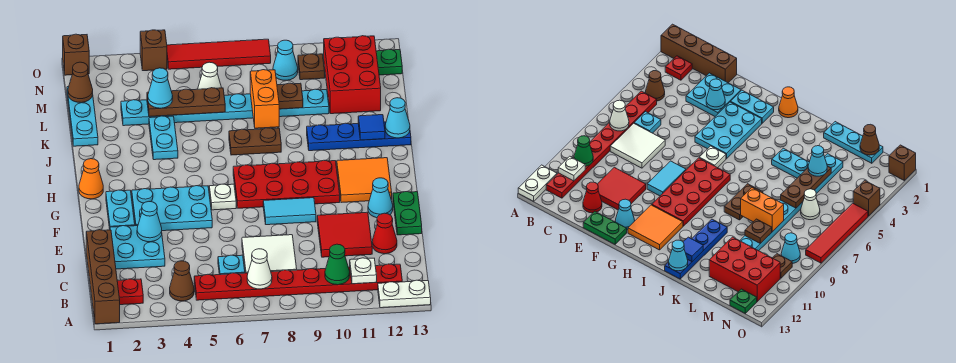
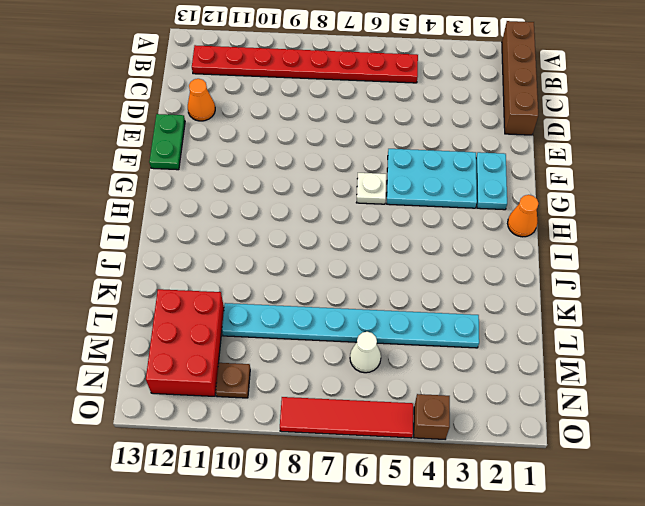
orange 1x1 cone [188,79,215,121] -> red 1x1 cone [372,213,397,254]
none -> white 1x2 plate [378,280,431,308]
none -> red 1x1 plate [117,279,143,305]
none -> brown 1x1 cone [170,261,194,301]
none -> cyan 1x1 plate [218,255,245,275]

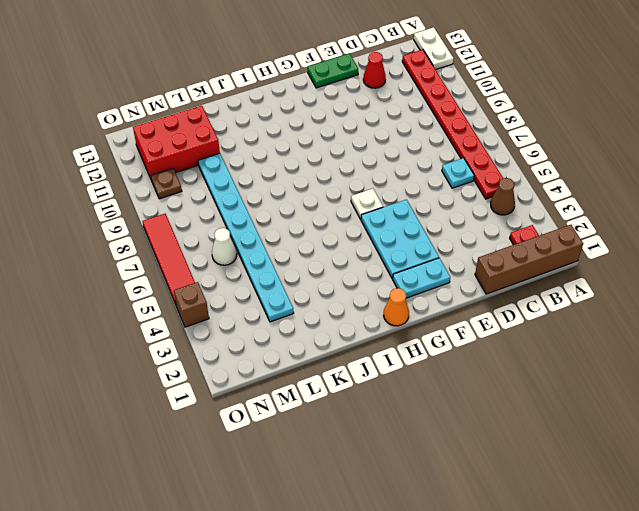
none -> white 2x2 tile [242,235,297,273]
none -> cyan 2x2 plate [110,226,165,269]
none -> red 2x2 tile [317,212,372,257]
none -> cyan 1x2 tile [263,198,316,225]

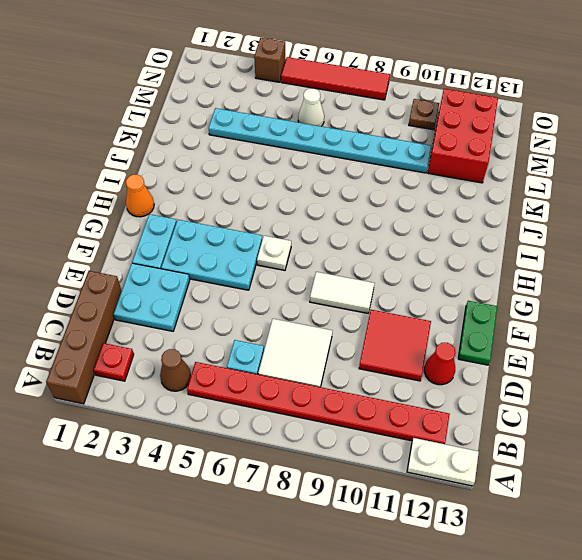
white 1x2 tile [310,272,374,313] -> cyan 1x2 tile [263,198,316,225]
none -> cyan 1x1 cone [368,178,393,218]
none -> red 2x4 plate [233,160,340,208]
none -> orange 2x2 tile [337,158,392,203]
none -> cyan 1x2 plate [149,116,178,160]

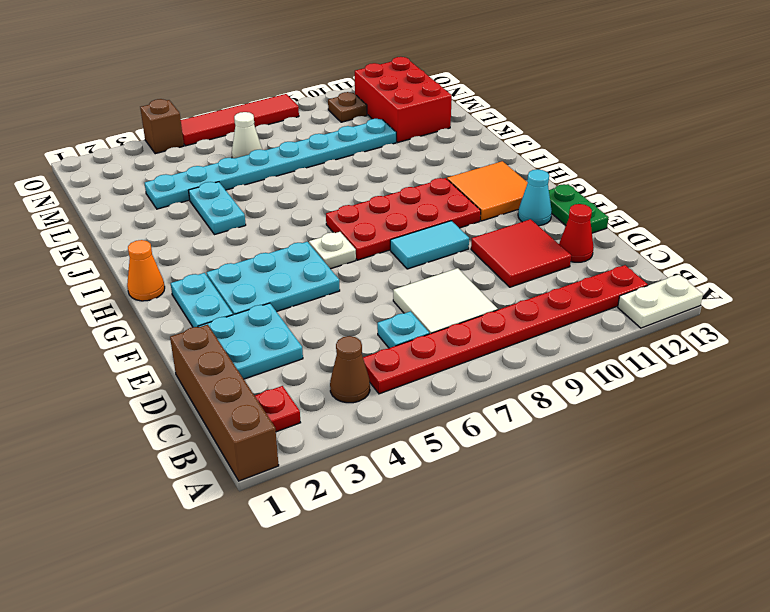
none -> brown 1x2 plate [229,128,281,155]
none -> blue 1x4 plate [307,122,411,151]
none -> cyan 1x3 plate [67,86,98,146]
none -> cyan 1x1 cone [273,40,298,80]

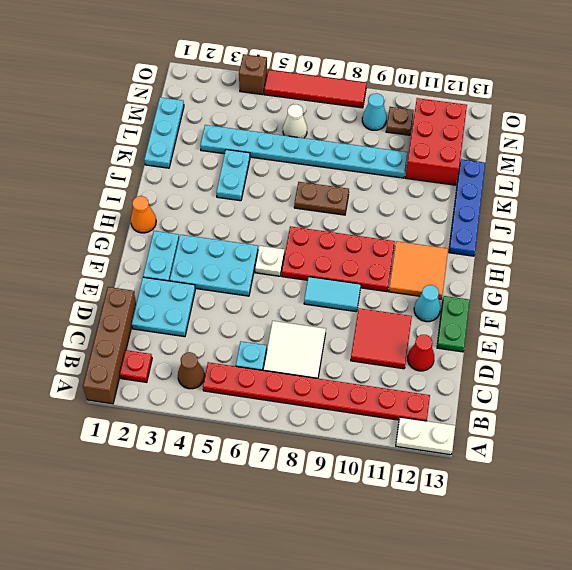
blue 1x4 plate [449,159,485,256] -> blue 1x4 plate turned to [307,122,411,151]
none -> green 1x1 plate [376,49,402,75]
none -> brown 1x1 brick [63,34,89,75]
none -> white 1x1 cone [247,249,272,289]
none -> green 1x1 cone [325,244,350,285]

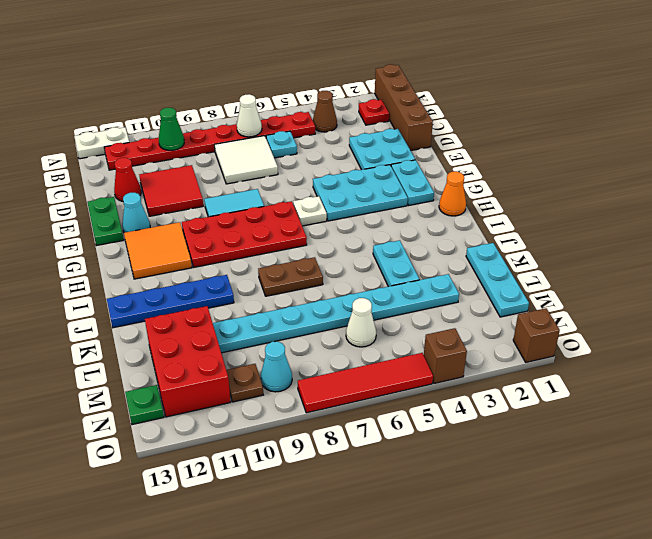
none -> white 1x1 plate [350,258,377,284]
none -> cyan 1x1 cone [137,202,162,242]
none -> blue 1x1 tile [358,115,385,140]
none -> cyan 1x1 cone [385,98,410,138]

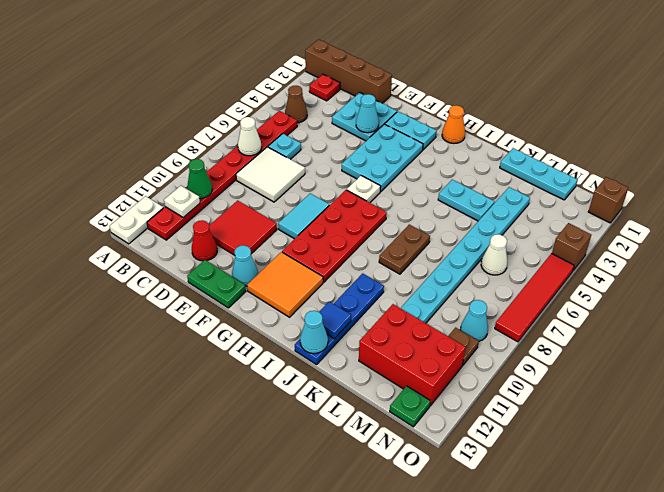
none -> orange 1x2 brick [250,70,279,128]
none -> brown 1x3 plate [147,88,225,117]
none -> brown 1x1 plate [277,83,303,109]
none -> brown 1x1 cone [68,62,93,103]

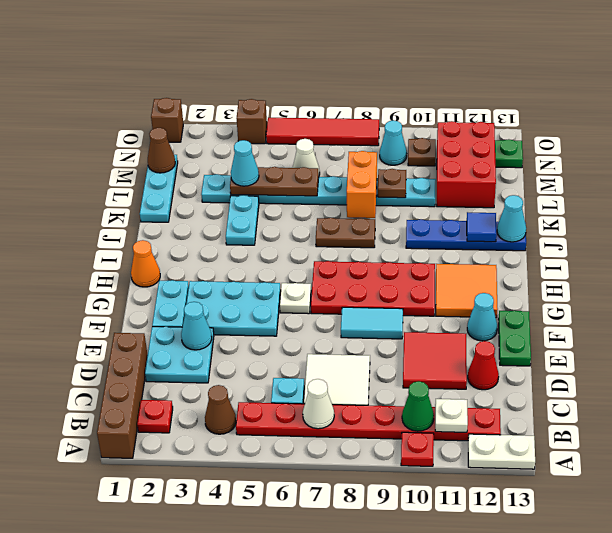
red 1x1 plate [401,432,434,466] -> none

